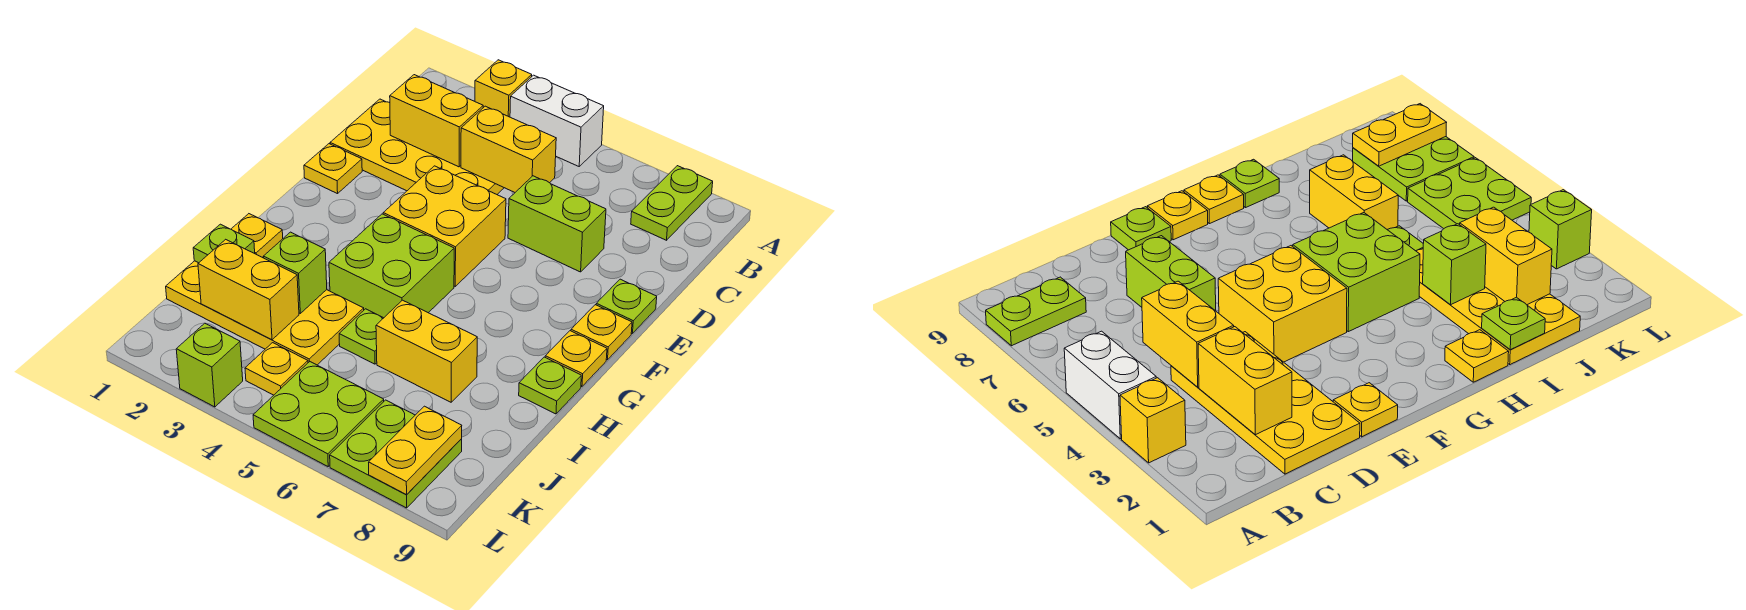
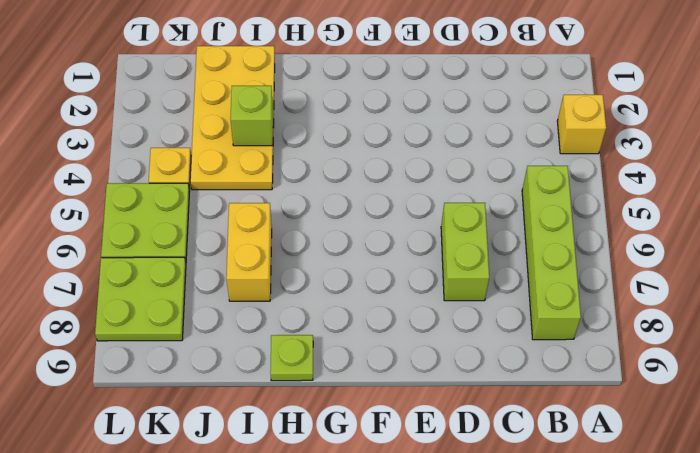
lime 1x4 brick [522,166,581,340] -> lime 1x2 plate [631,166,713,240]
none -> white 1x2 brick [510,75,604,166]
none -> yellow 2x4 plate [330,99,504,194]
none -> yellow 1x1 plate [304,144,362,194]

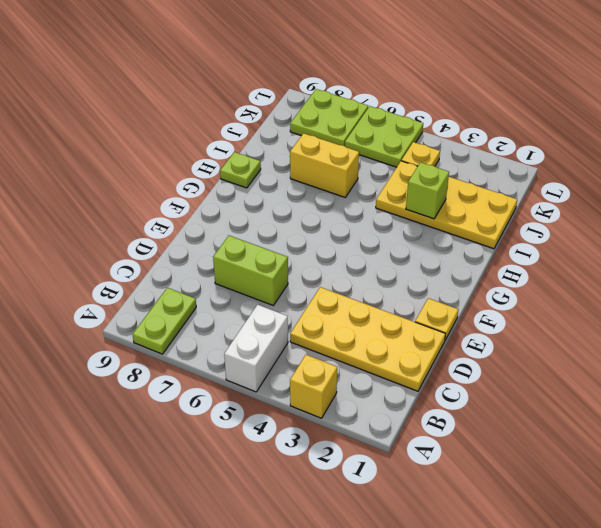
white 1x2 brick [224,305,288,392] -> white 1x2 brick turned to [510,75,604,166]
none -> yellow 2x2 brick [383,166,506,286]
none -> lime 1x1 plate [596,279,657,334]
none -> yellow 1x1 plate [571,305,632,360]

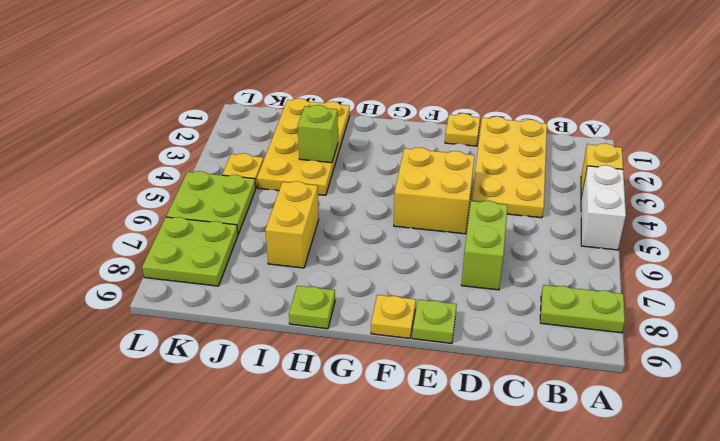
none -> lime 2x2 brick [329,214,454,318]
none -> yellow 1x1 plate [545,331,607,387]
none -> yellow 1x1 plate [231,214,283,258]

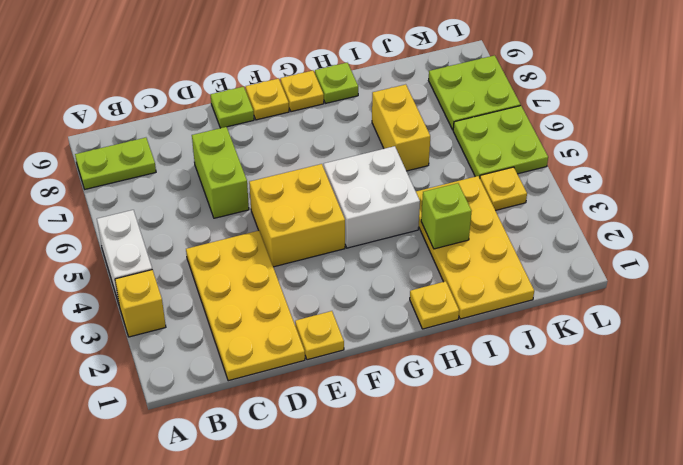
white 2x2 brick [324,146,420,248] -> lime 2x2 brick [329,214,454,318]
none -> lime 1x1 plate [339,309,383,364]
none -> lime 1x1 brick [176,323,243,407]
none -> yellow 1x2 brick [390,75,483,167]

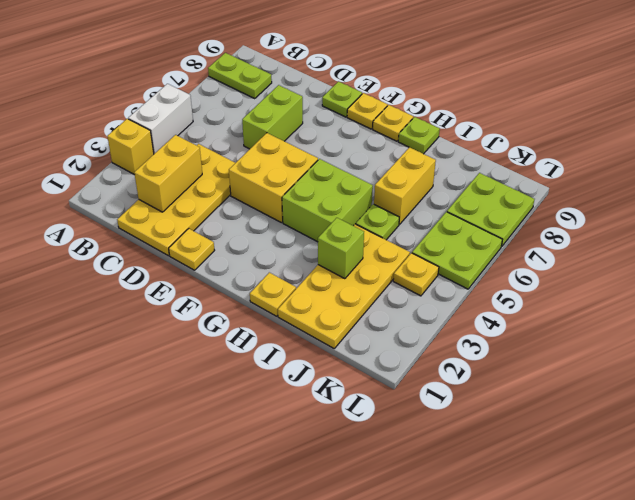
none -> lime 1x1 brick [176,323,243,407]
none -> yellow 1x2 brick [461,106,556,192]
none -> lime 1x1 plate [193,224,255,263]

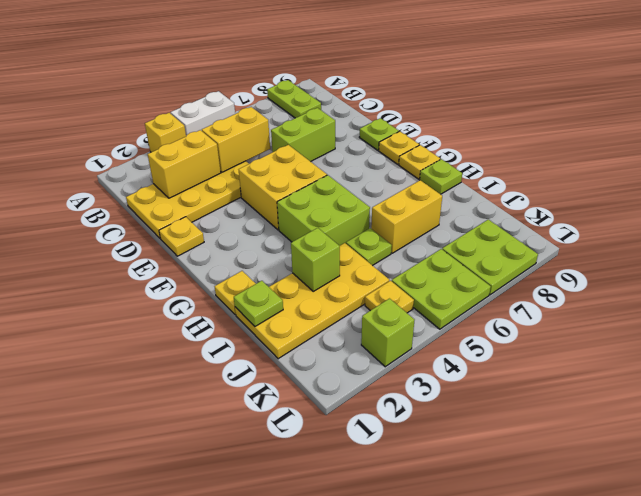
none -> yellow 1x2 brick [198,239,299,340]
none -> yellow 1x2 plate [369,406,462,495]

